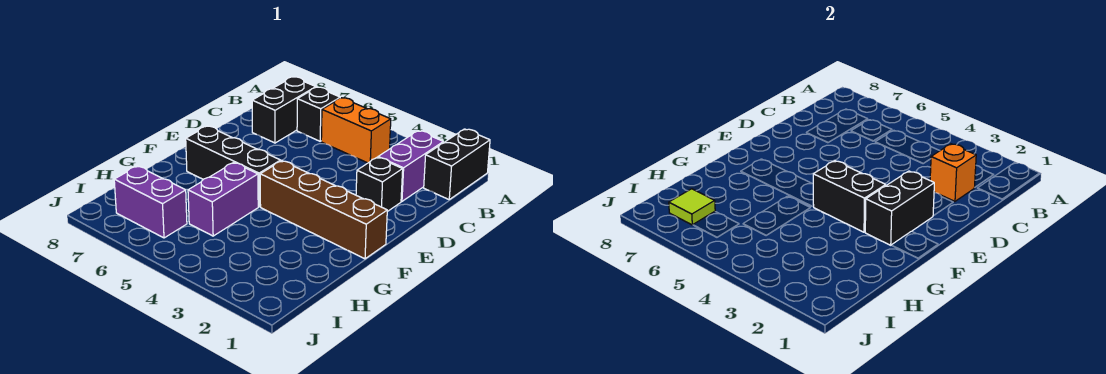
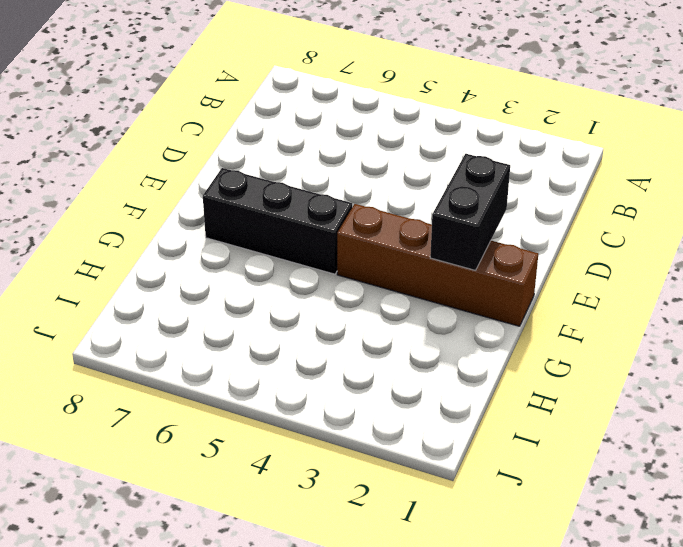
none -> black 1x2 brick [424,129,490,199]
none -> purple 1x2 brick [378,131,443,201]
none -> orange 1x2 brick [321,98,391,163]

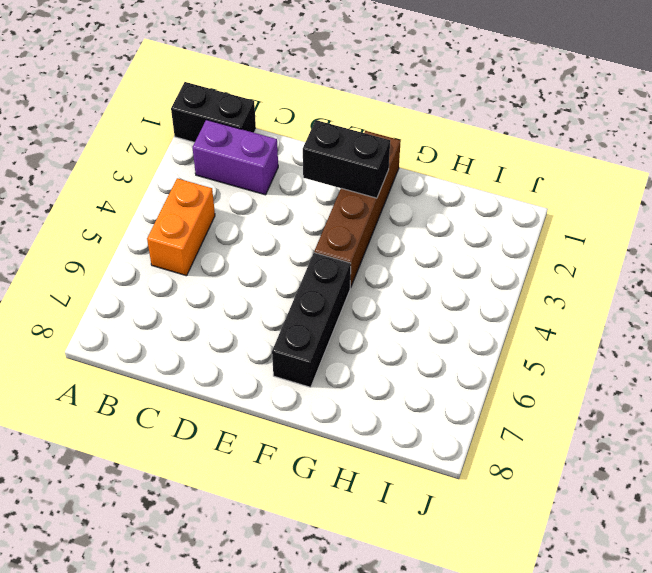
none -> black 1x1 brick [297,87,340,141]
none -> black 1x2 brick [252,77,316,143]
none -> black 1x1 brick [356,157,403,212]

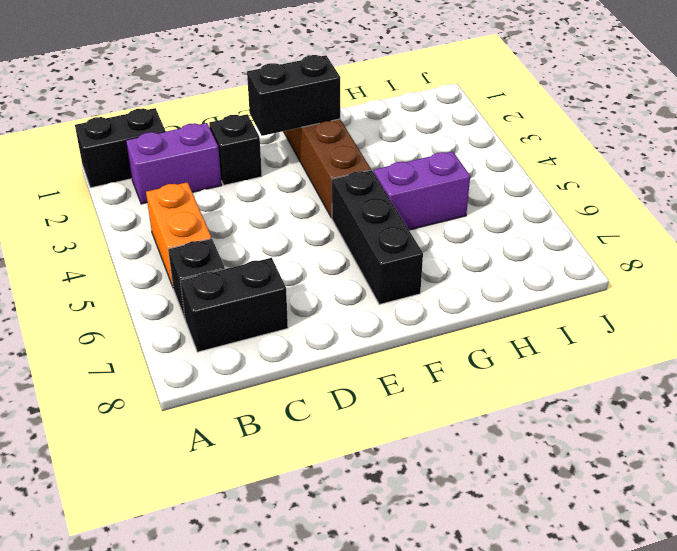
none -> purple 1x2 brick [114,166,187,238]
none -> orange 1x1 brick [930,144,976,201]
none -> black 1x2 brick [813,161,886,232]

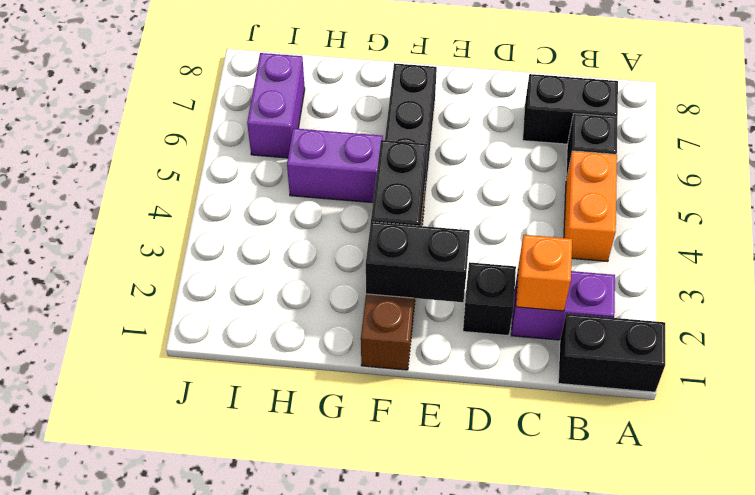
none -> lime 1x1 tile [669,189,715,225]

